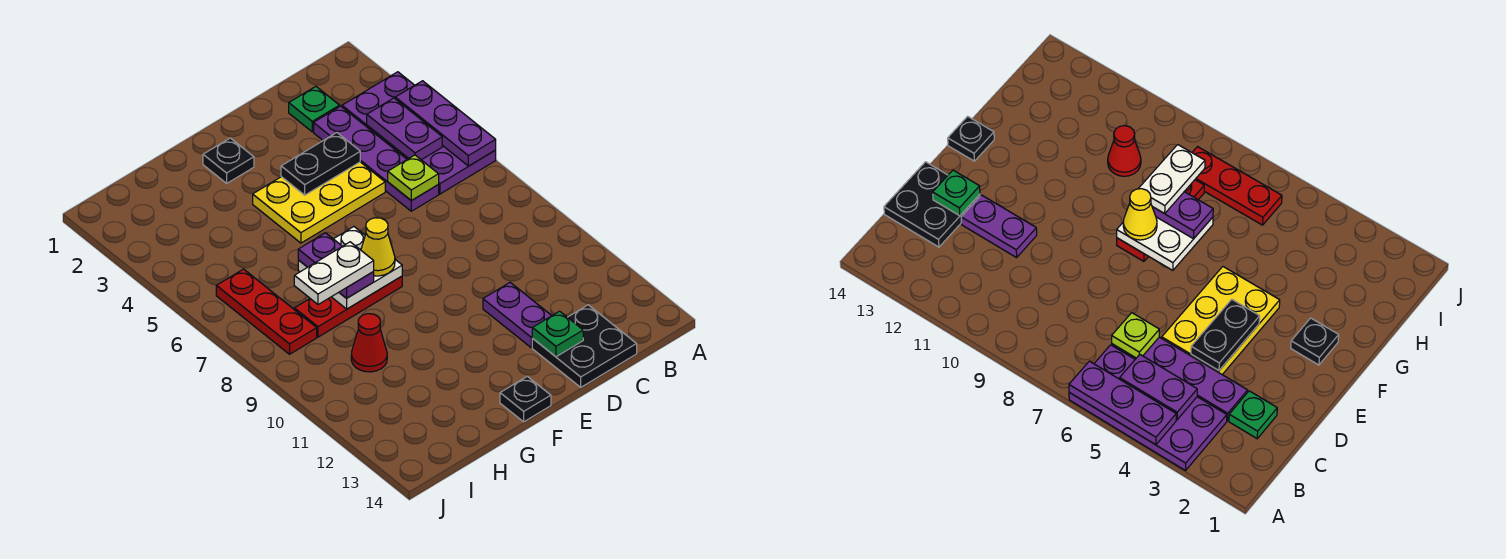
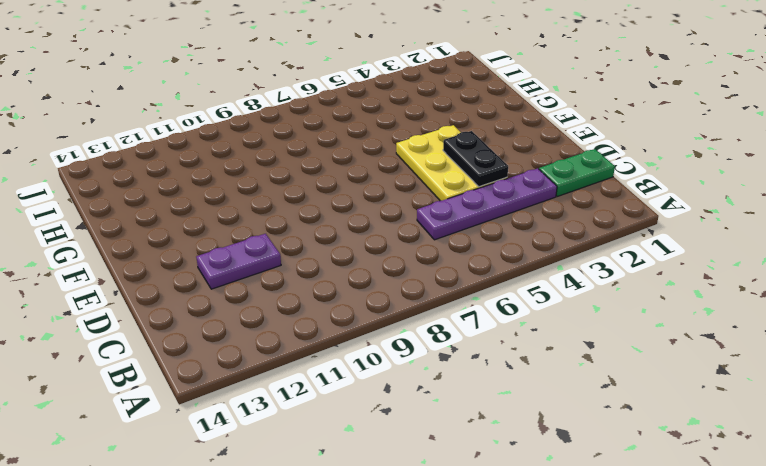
green 1x2 plate [539,149,615,196] -> green 1x1 plate [289,87,340,132]
none -> purple 2x4 plate [342,72,496,194]
none -> black 2x2 plate [532,305,637,387]
none -> black 1x1 plate [203,138,254,183]

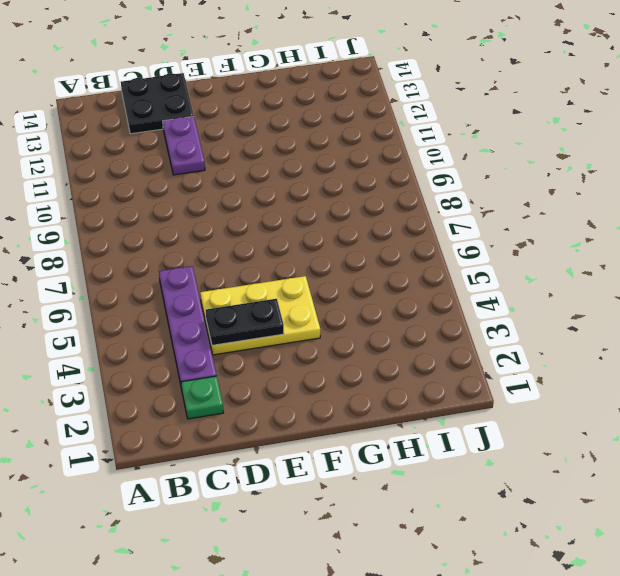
none -> purple 2x4 plate [342,72,496,194]
none -> black 1x1 plate [203,138,254,183]
none -> red 1x3 plate [294,276,402,337]

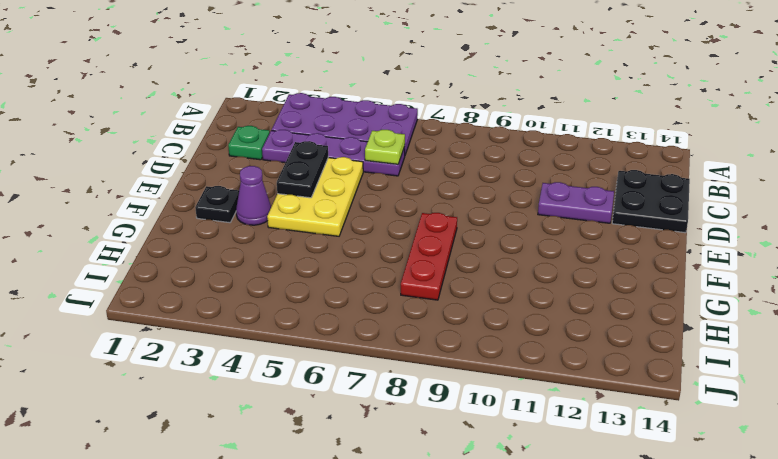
purple 1x1 cone [236,166,271,225] -> none
none -> black 1x1 plate [500,376,551,422]
none -> red 1x1 cone [351,314,387,372]
none -> red 1x3 plate [216,269,317,354]

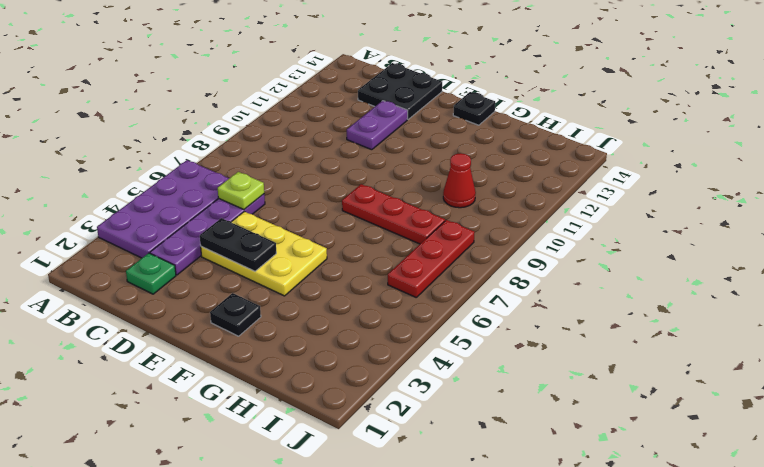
none -> purple 1x3 plate [395,81,496,166]
none -> purple 1x2 plate [367,98,442,160]
none -> green 1x1 plate [532,311,583,357]

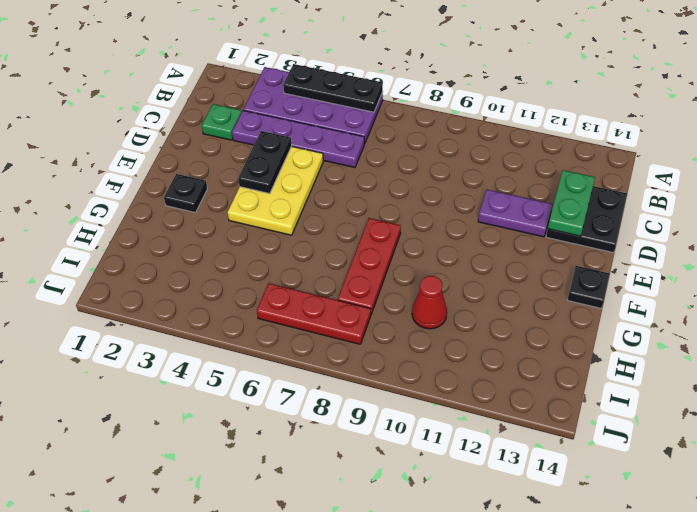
black 1x3 plate [283,64,383,112] -> purple 1x3 plate [395,81,496,166]
green 1x2 plate [548,170,595,236] -> green 1x1 plate [532,311,583,357]
none -> purple 1x2 plate [367,98,442,160]
none -> lime 1x1 plate [388,155,439,201]
none -> white 2x2 plate [298,227,402,309]

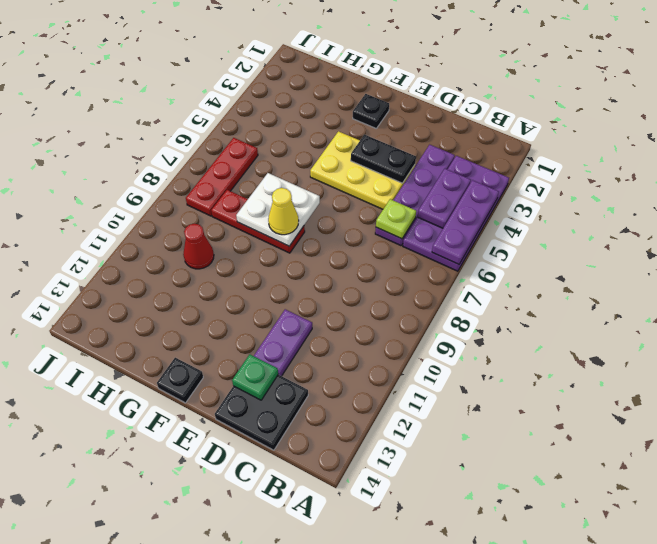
none -> green 1x1 plate [289,87,340,132]
none -> purple 1x2 plate [298,233,374,298]
none -> white 1x2 plate [294,242,374,305]

